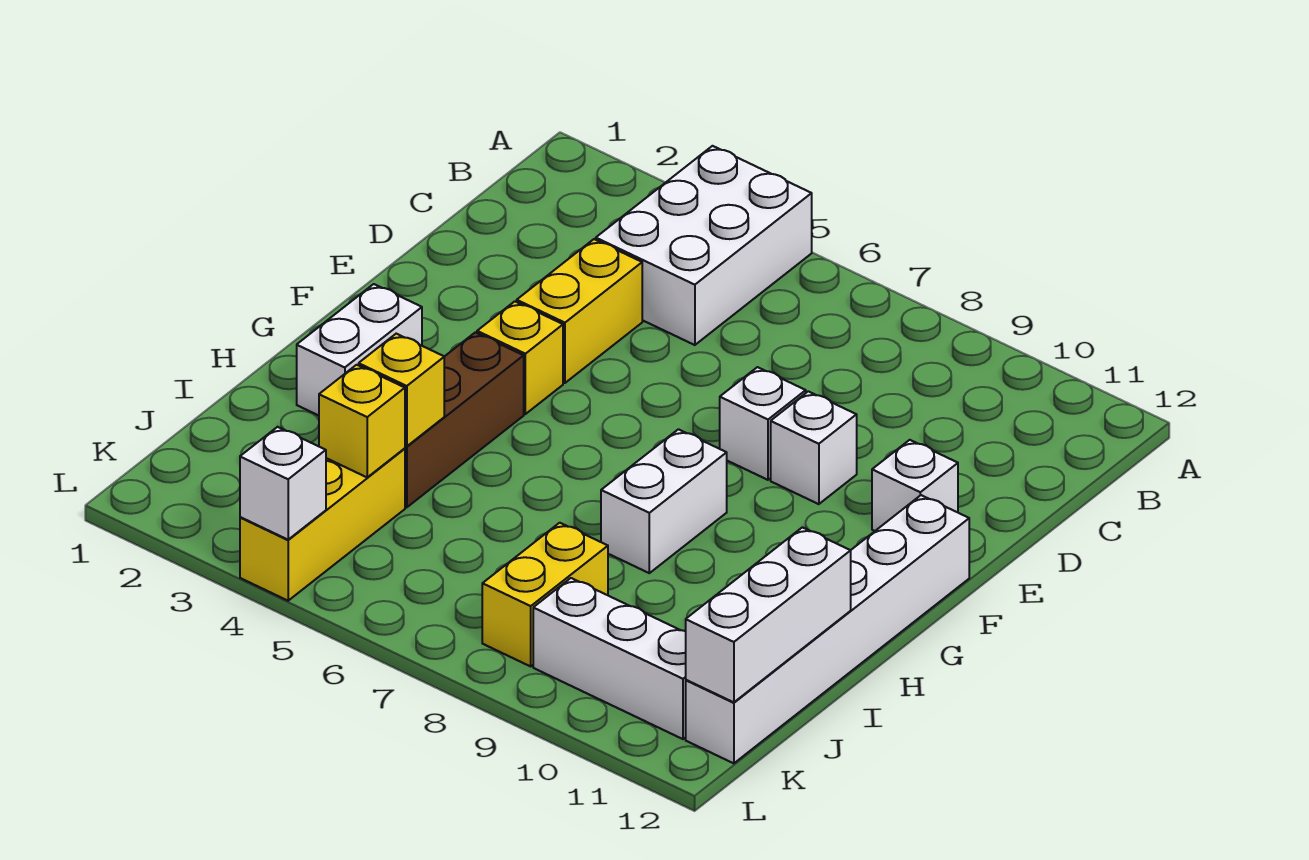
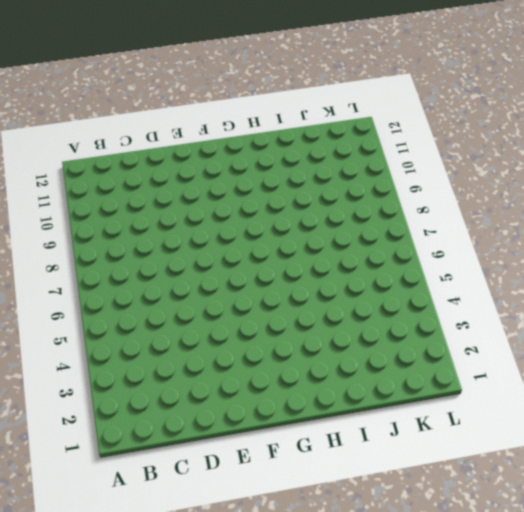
none -> white 2x3 brick [596,146,812,345]
none -> yellow 1x2 brick [517,239,642,383]
none -> white 1x1 brick [720,367,806,480]

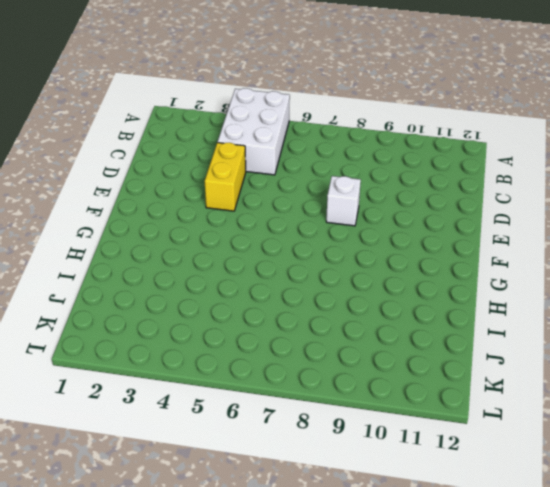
none -> white 1x1 brick [771,391,857,504]
none -> white 1x1 brick [872,440,958,531]
none -> yellow 1x1 brick [477,301,563,414]

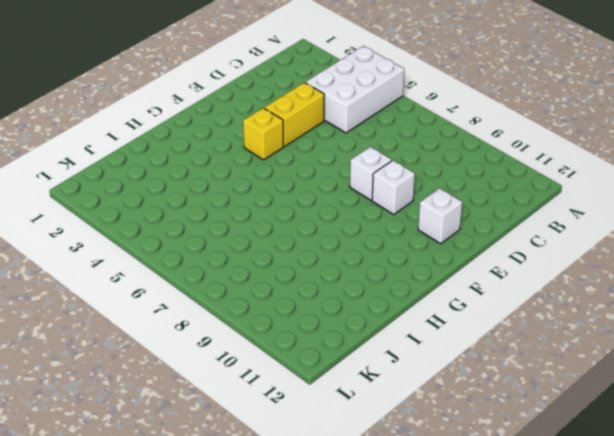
none -> white 1x6 brick [686,495,969,763]
none -> white 1x2 brick [297,284,422,416]
none -> brown 1x3 brick [405,332,524,507]

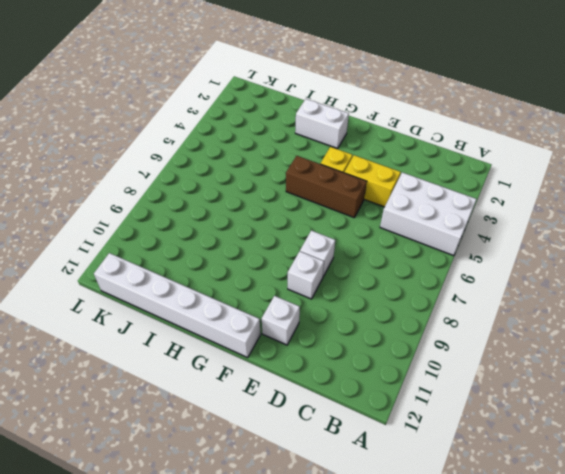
brown 1x3 brick [286,156,367,218] -> brown 1x3 brick moved to [405,332,524,507]
none -> white 1x2 brick [601,429,727,573]
none -> yellow 1x3 brick [240,448,405,601]
none -> yellow 1x2 brick [482,523,608,666]

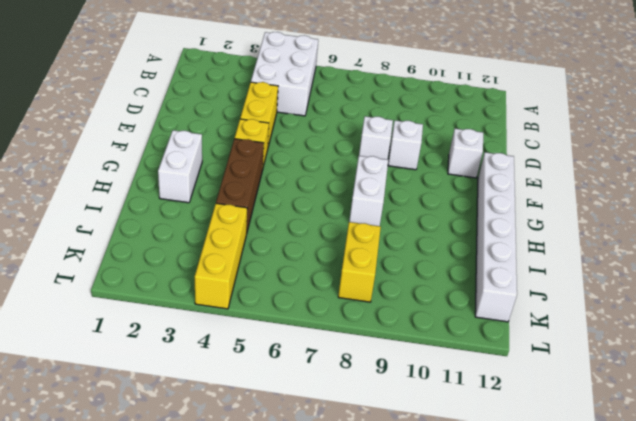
none -> white 1x3 brick [533,578,686,739]
none -> yellow 1x1 brick [359,334,444,446]
none -> white 1x3 brick [686,527,851,702]

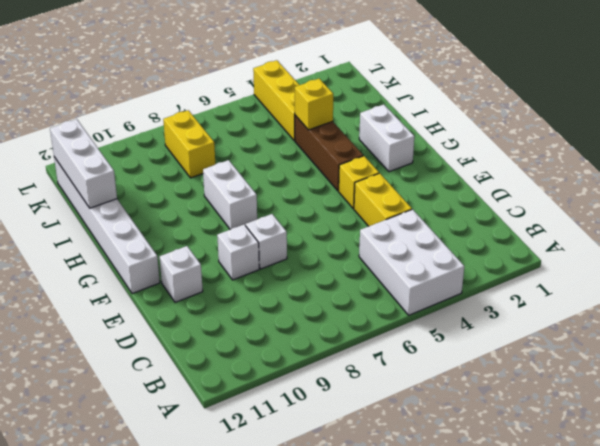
none -> white 1x3 brick [533,578,686,739]
none -> yellow 1x1 brick [319,365,405,477]
none -> white 1x1 brick [240,427,326,540]

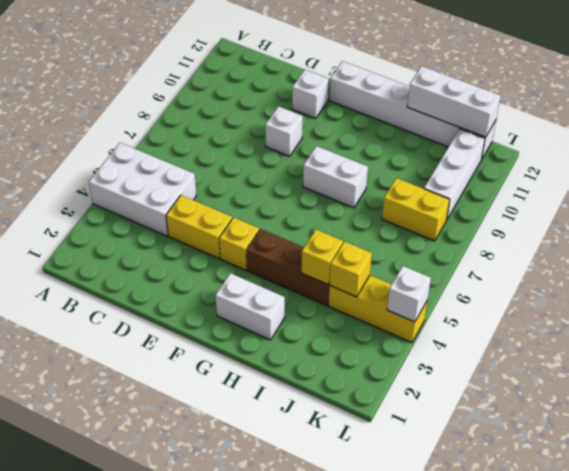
none -> white 1x1 brick [720,367,806,480]

